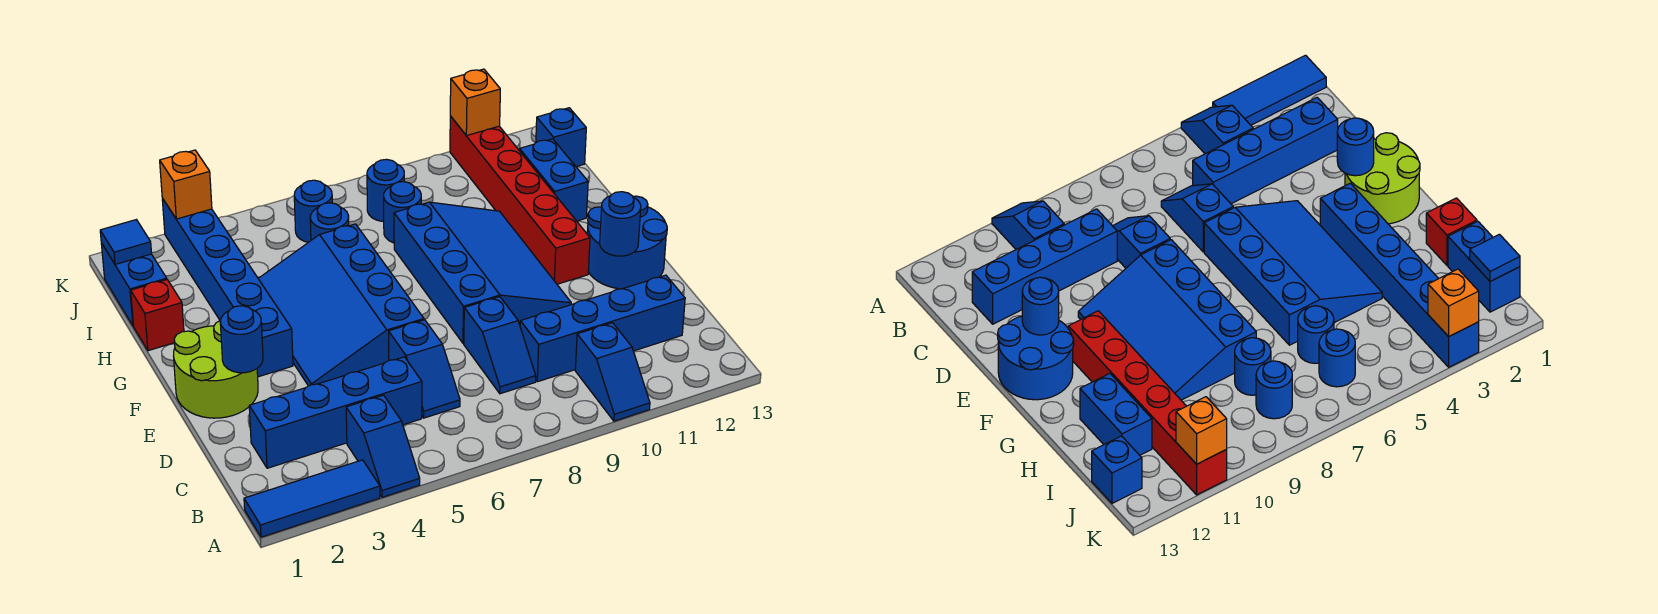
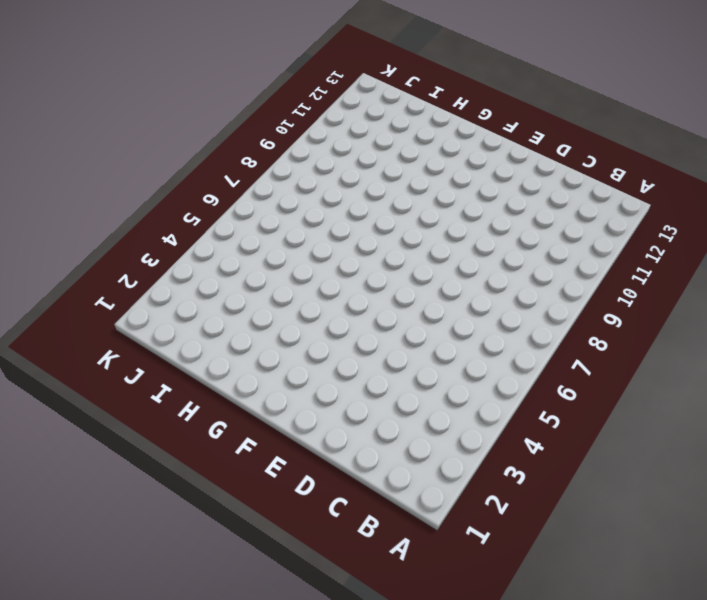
none -> blue 1x3 tile [244,460,380,537]
none -> blue 1x2 slope [346,395,420,497]
none -> blue 1x2 slope [575,323,650,421]

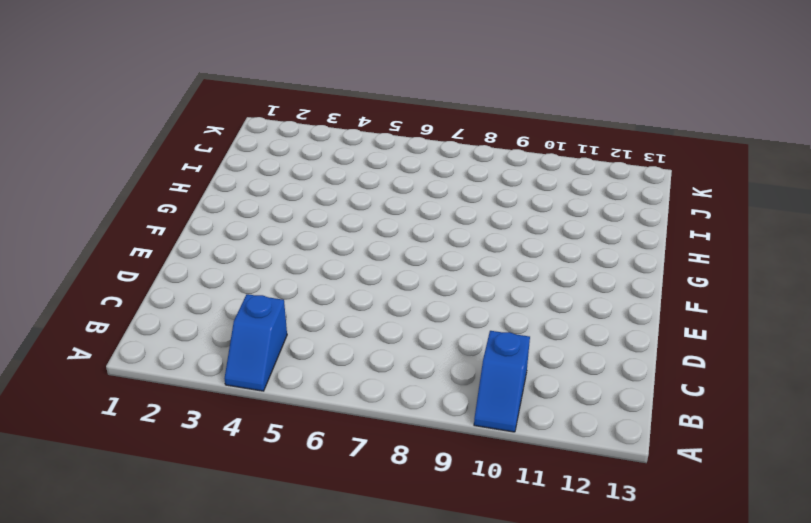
none -> blue 1x3 tile [244,460,380,537]
none -> blue 1x4 brick [249,357,422,468]
none -> blue 1x2 slope [389,320,460,418]

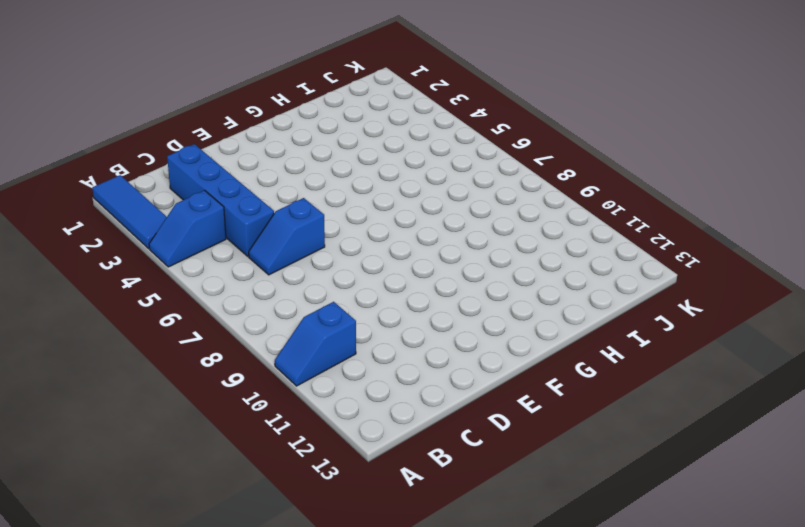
none -> blue 1x2 slope [464,297,536,394]
none -> blue 1x4 brick [520,275,685,382]
none -> lime 2x2 round brick [174,320,258,418]

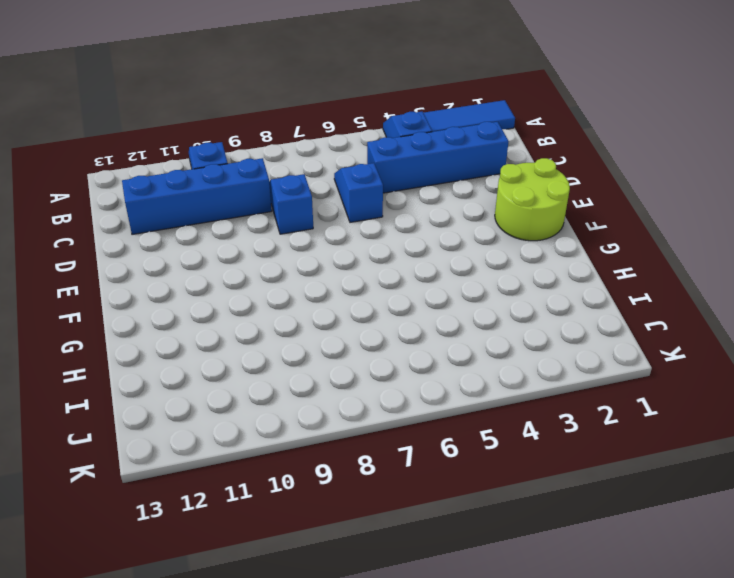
none -> blue 3x4 slope [258,224,424,386]
none -> blue 3x4 slope [394,202,571,343]
none -> blue 2x2 round brick [587,196,667,289]

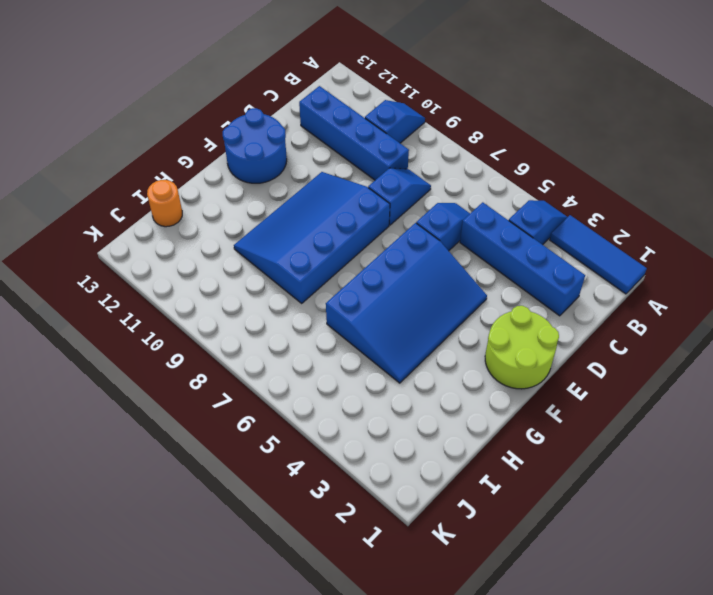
orange 1x1 round brick [147,180,182,227] -> none
none -> blue 1x6 brick [162,198,293,377]
none -> red 1x6 brick [450,116,590,284]
none -> red 1x1 brick [131,280,184,351]

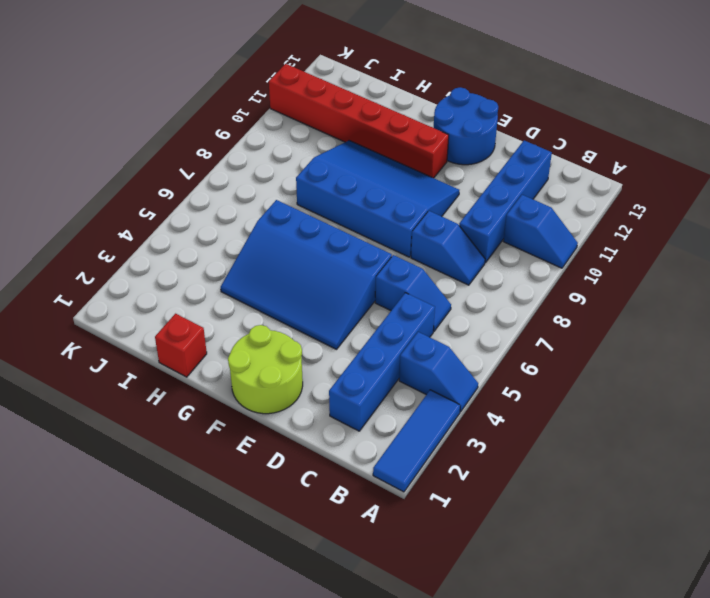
none -> blue 1x6 brick [162,198,293,377]
none -> blue 1x2 brick [520,139,588,221]
none -> blue 1x2 brick [101,243,167,326]

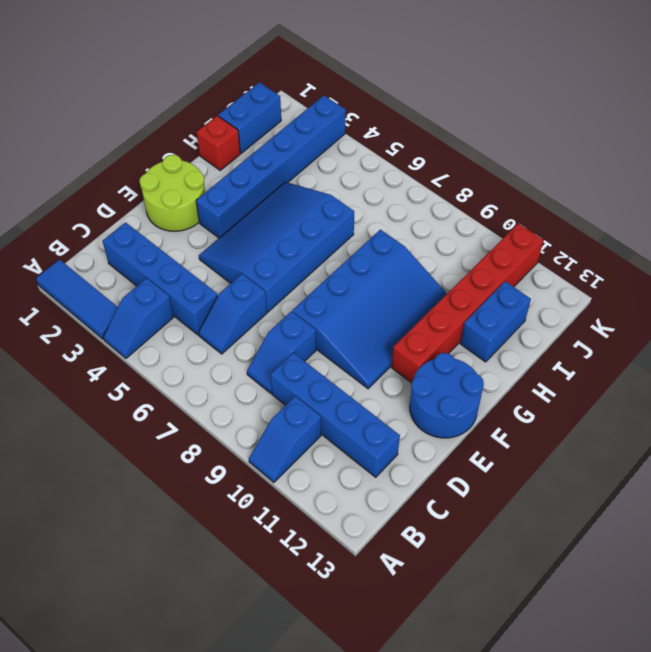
none -> blue 1x1 round brick [310,203,349,240]
none -> blue 1x1 round brick [384,182,421,243]
none -> blue 1x1 round brick [294,180,332,242]

